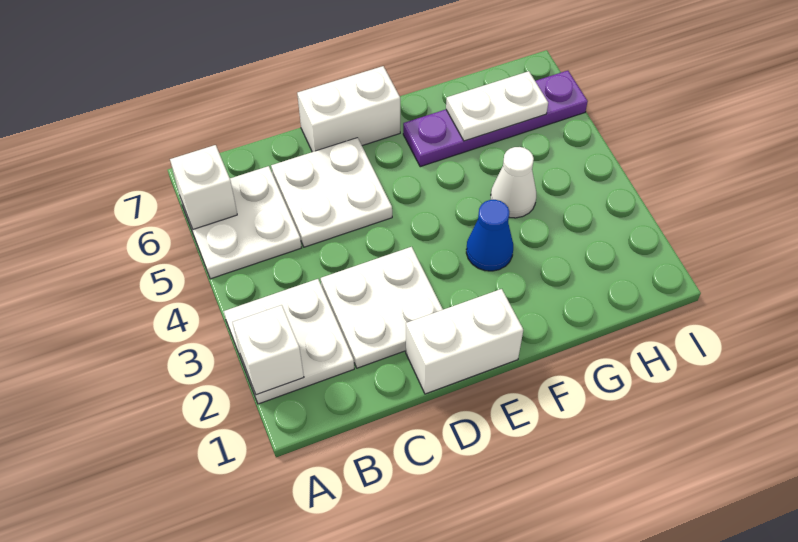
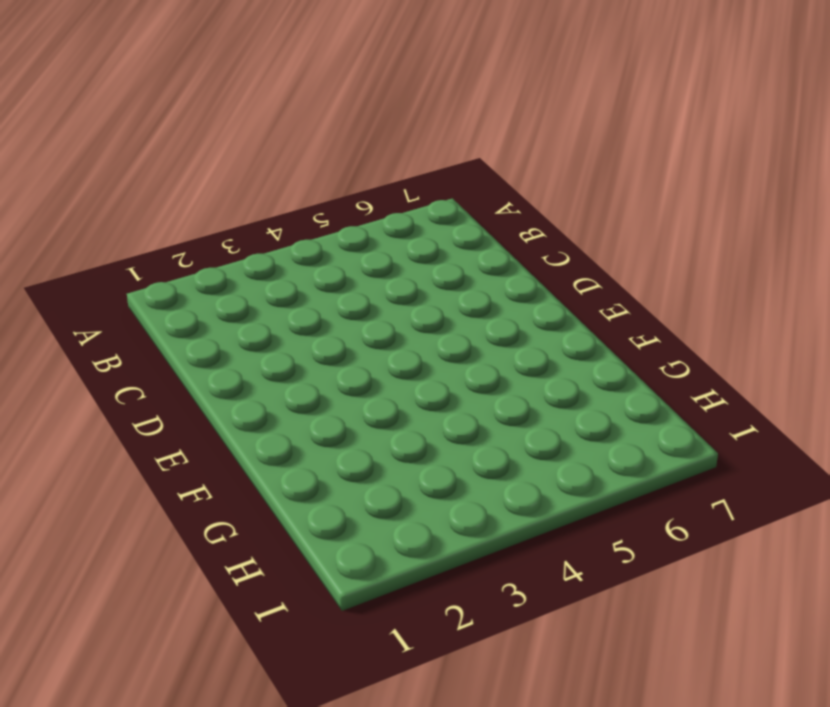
none -> white 2x2 plate [224,279,354,404]
none -> white 2x2 plate [180,166,302,279]
none -> white 2x2 plate [321,247,443,368]

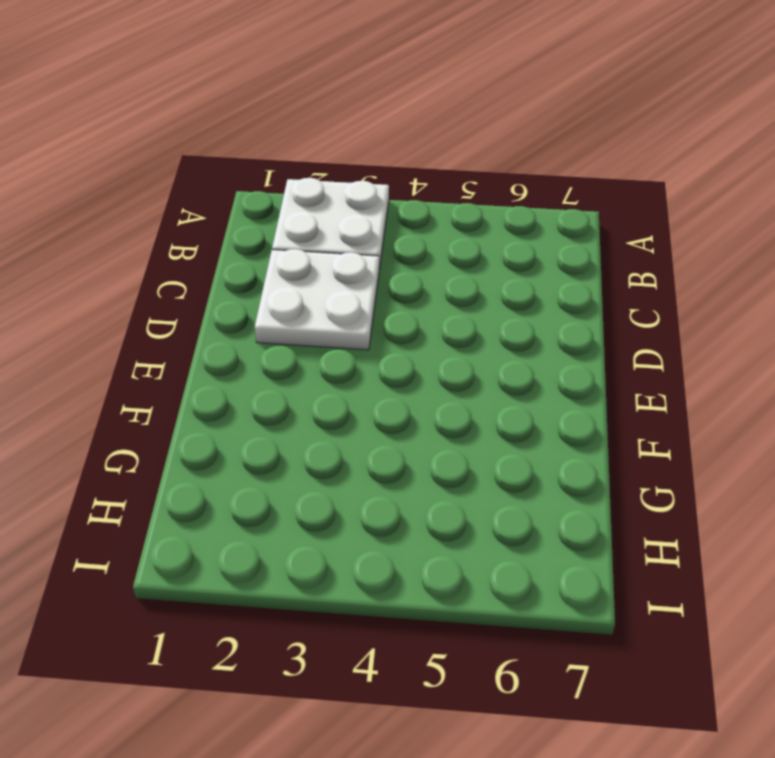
none -> white 2x2 plate [180,166,302,279]
none -> white 2x2 plate [271,138,392,247]
none -> white 1x2 brick [406,289,523,394]

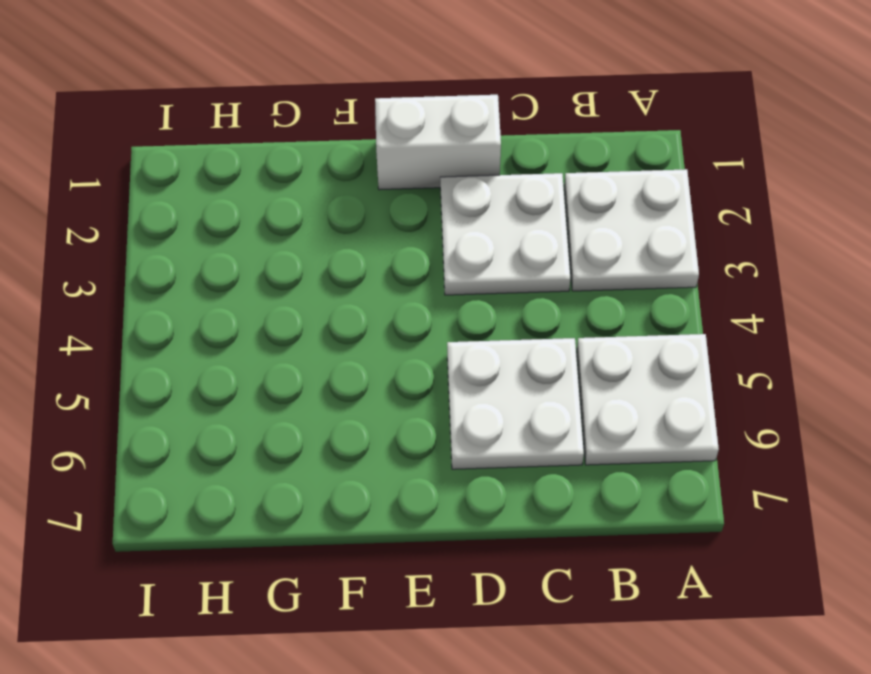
none -> white 1x2 brick [297,66,400,152]
none -> blue 1x1 cone [466,200,513,271]
none -> purple 1x4 plate [403,71,588,167]

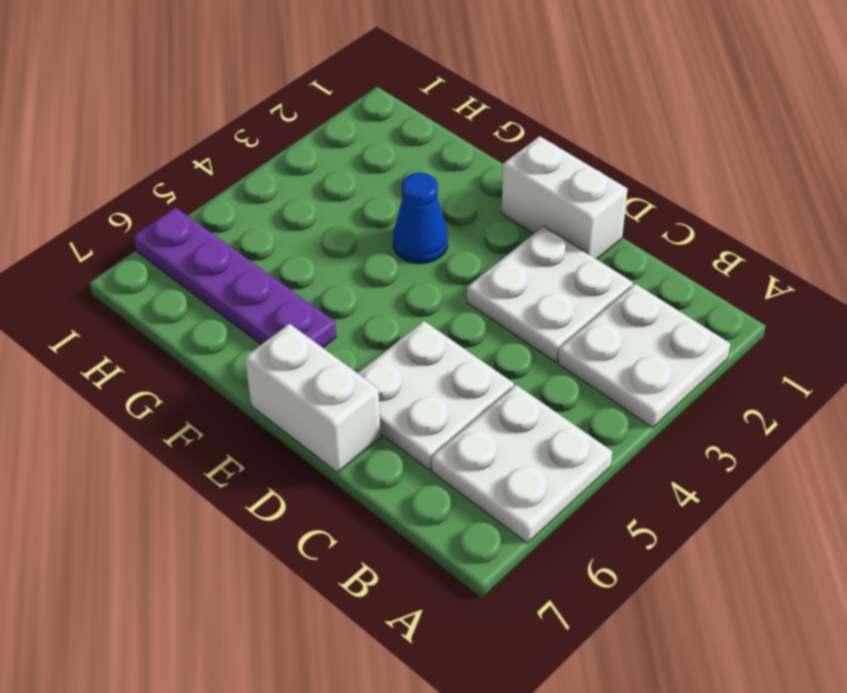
none -> white 1x1 cone [491,147,536,218]
none -> white 1x1 brick [232,305,304,395]
none -> white 1x1 brick [170,145,237,229]

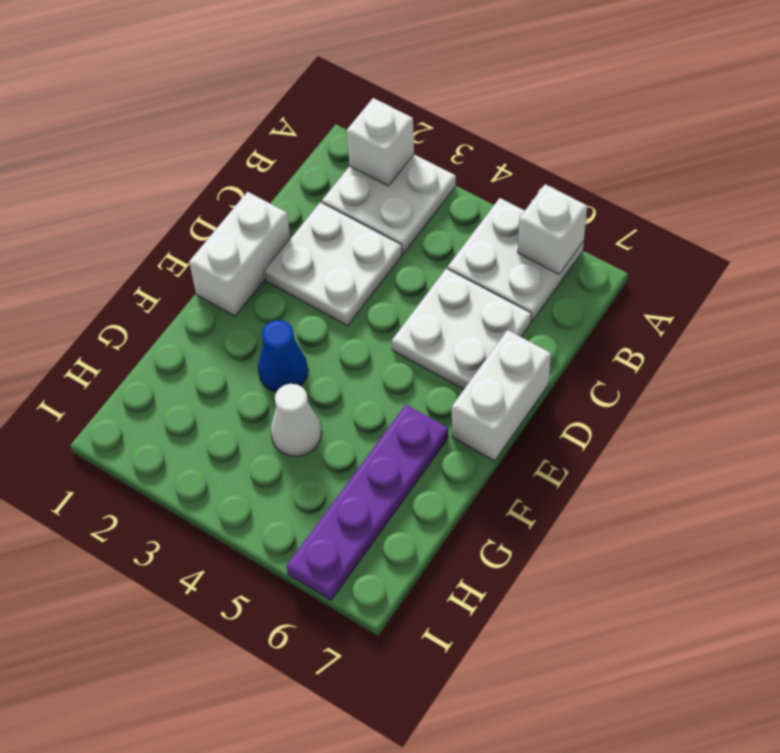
none -> white 1x2 plate [446,71,548,141]

